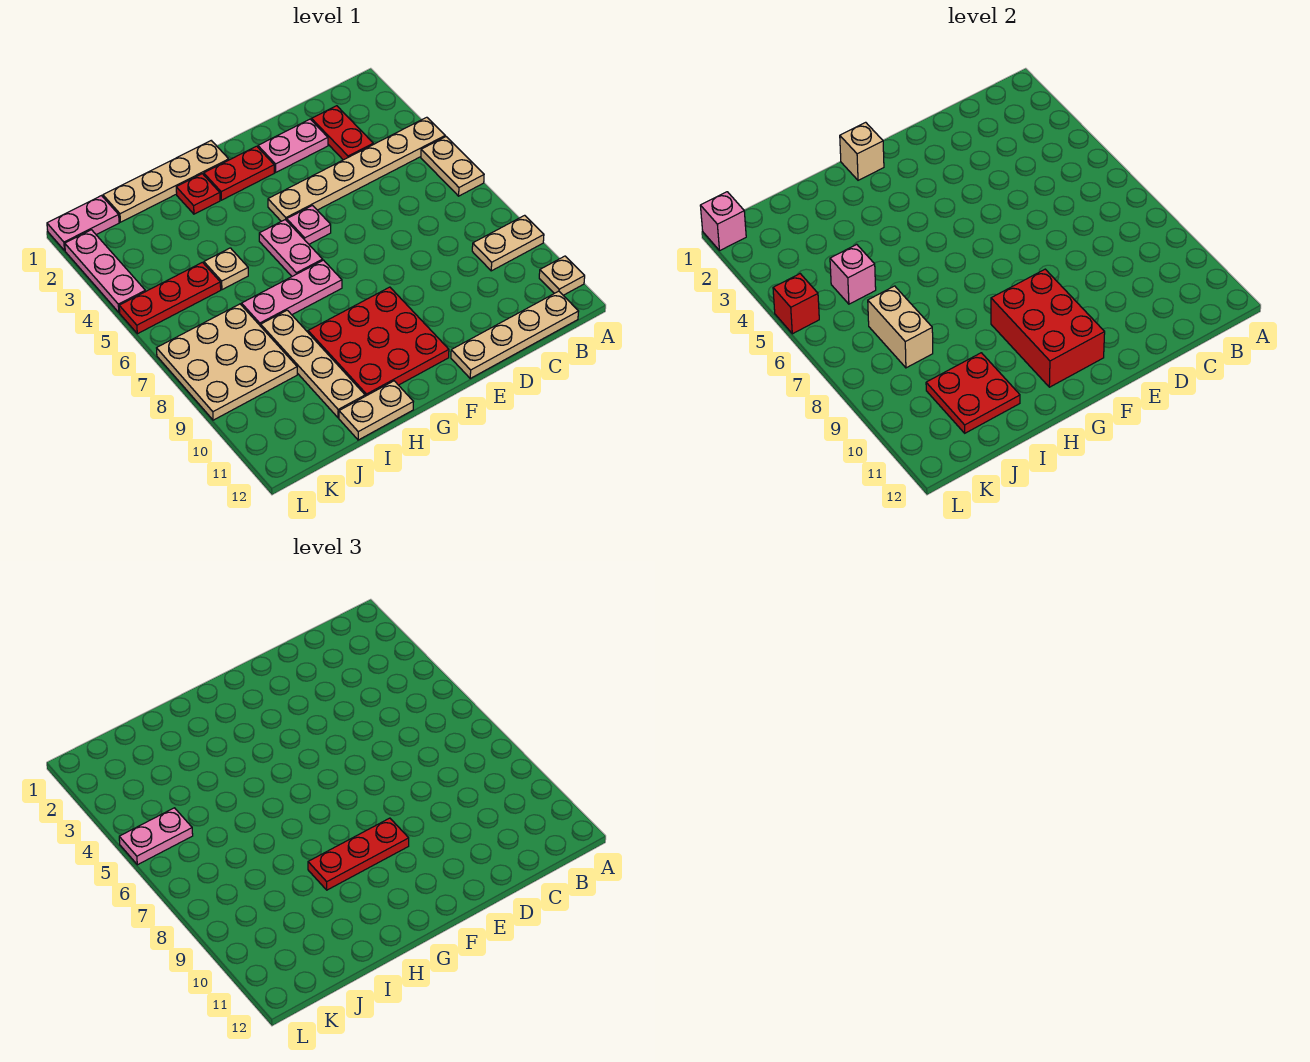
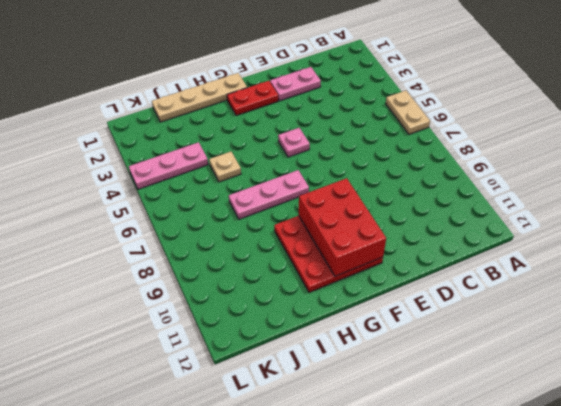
pink 1x3 plate [129,142,208,189] -> pink 1x3 plate turned to [65,230,145,313]
none -> tan 1x6 plate [268,117,445,221]
none -> tan 1x2 plate [472,215,544,271]
none -> tan 1x1 plate [539,256,585,295]
none -> tan 1x4 plate [451,291,579,378]

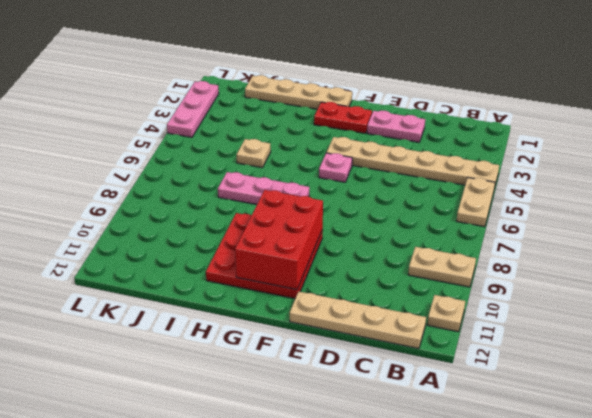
none -> red 1x2 plate [312,106,373,160]
none -> pink 1x2 plate [259,220,323,276]
none -> red 1x1 plate [176,174,220,214]
none -> tan 1x2 plate [339,381,413,440]

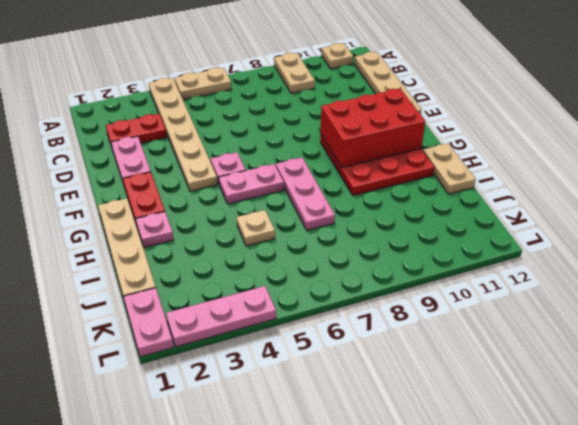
pink 1x1 plate [136,212,174,248] -> red 1x1 plate [176,174,220,214]
none -> tan 1x4 plate [261,310,365,418]
none -> red 1x3 plate [119,262,221,334]
none -> tan 3x3 plate [157,304,297,420]
none -> tan 1x1 brick [840,122,884,180]

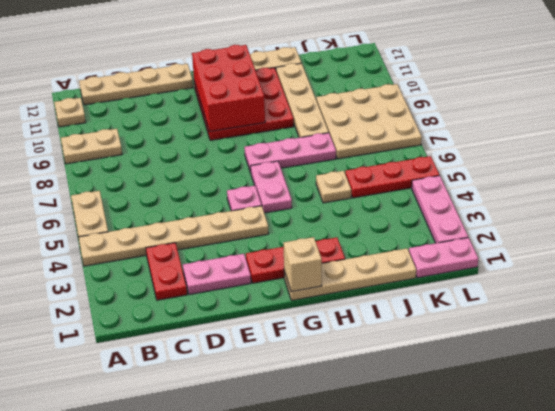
none -> red 2x2 plate [926,353,1020,433]
none -> pink 1x1 brick [830,244,876,304]
none -> tan 1x2 brick [868,286,933,368]
none -> pink 1x1 brick [700,192,746,250]

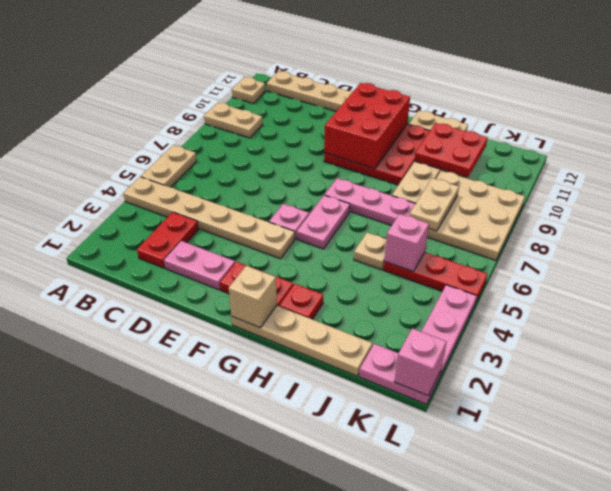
tan 1x2 plate [410,178,459,231] -> tan 1x2 brick [868,286,933,368]
none -> red 1x1 brick [773,274,819,334]
none -> red 1x3 plate [308,818,409,890]
none -> pink 1x2 plate [119,808,193,865]

